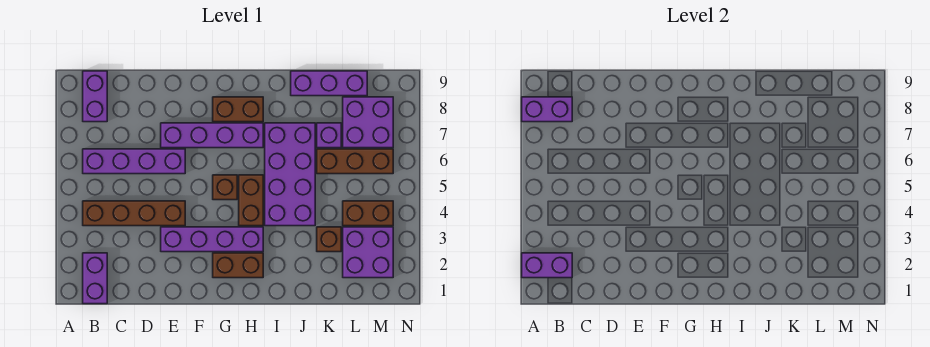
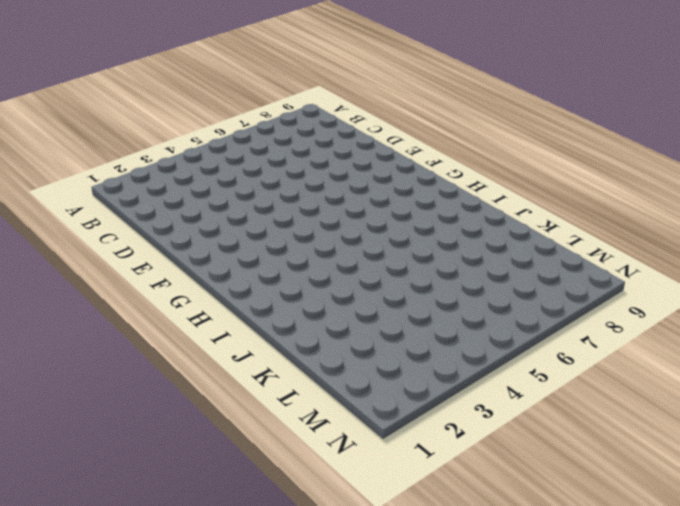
none -> purple 1x2 brick [83,253,107,304]
none -> brown 1x4 brick [83,201,185,226]
none -> purple 1x4 brick [83,149,185,174]

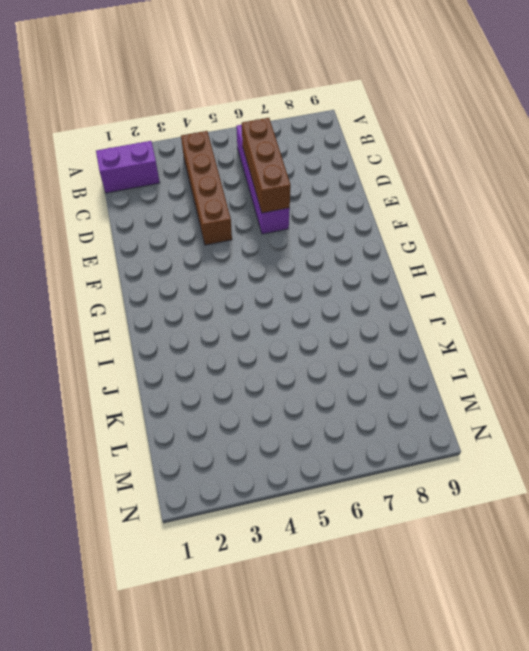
brown 1x3 brick [242,118,291,213] -> brown 1x3 brick moved to [317,149,393,174]
none -> purple 1x2 brick [83,71,107,122]
none -> purple 1x4 brick [161,227,263,252]
none -> purple 1x4 brick [161,123,263,148]

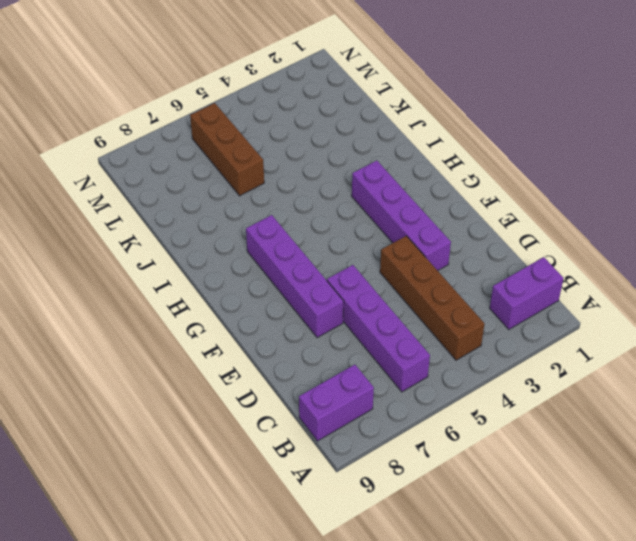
none -> brown 1x2 brick [213,253,263,278]
none -> brown 1x1 brick [213,175,237,200]
none -> brown 1x2 brick [213,97,263,122]

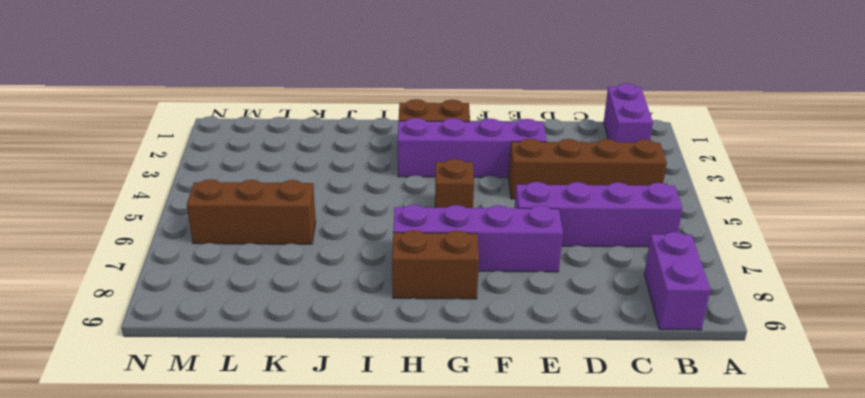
none -> brown 1x2 brick [239,175,263,226]
none -> purple 2x4 brick [265,123,315,226]
none -> purple 1x3 brick [291,71,367,96]

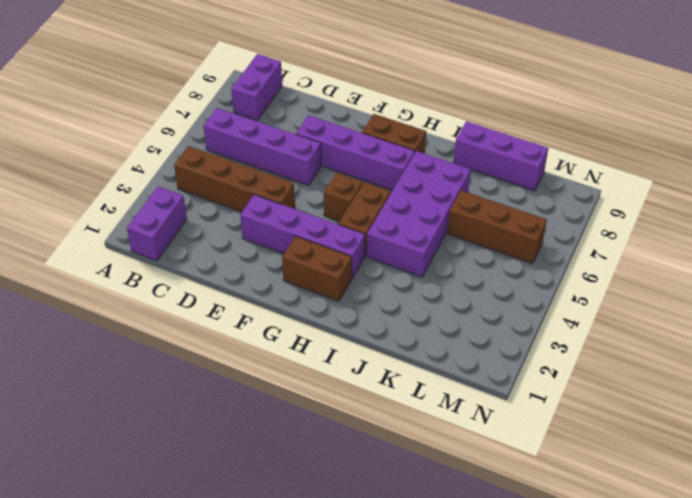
none -> brown 1x1 brick [317,227,341,252]
none -> purple 1x1 brick [317,123,341,148]
none -> purple 2x2 brick [343,227,393,278]

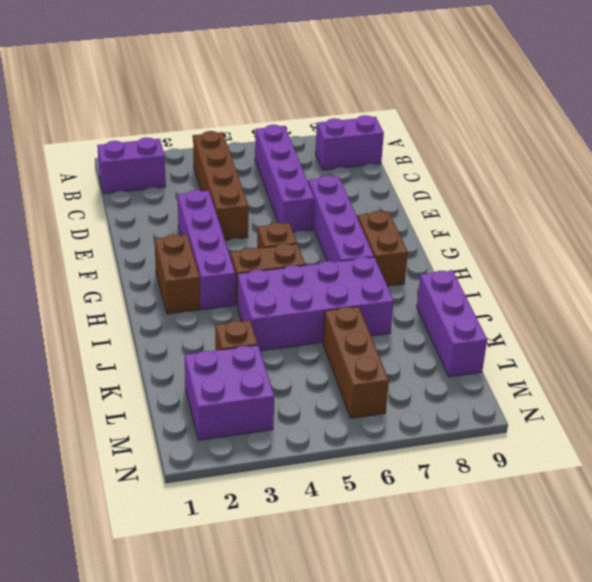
none -> purple 1x1 brick [317,123,341,148]
none -> brown 1x2 brick [343,201,393,226]
none -> purple 2x2 brick [343,97,393,148]

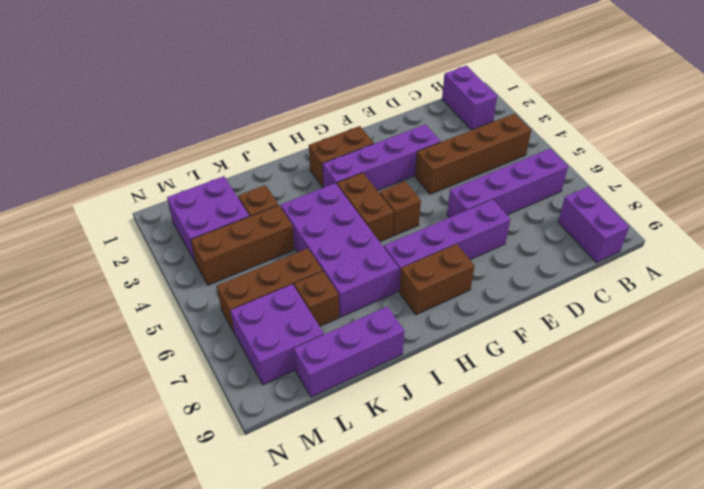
brown 1x3 brick [191,205,294,285] -> brown 1x2 brick [343,201,393,226]
brown 1x1 brick [294,271,339,326] -> purple 1x1 brick [317,123,341,148]
none -> purple 1x2 brick [522,253,572,278]
none -> purple 1x2 brick [522,97,572,122]

